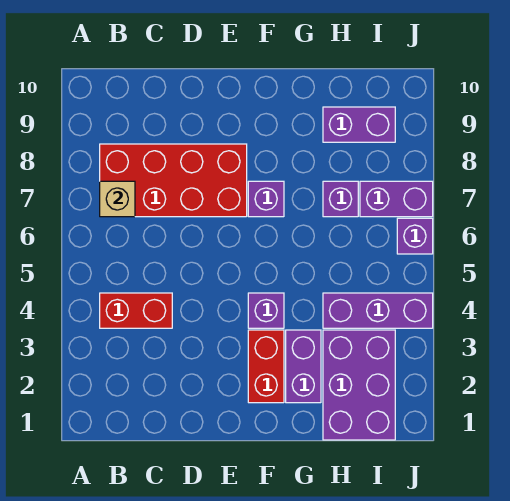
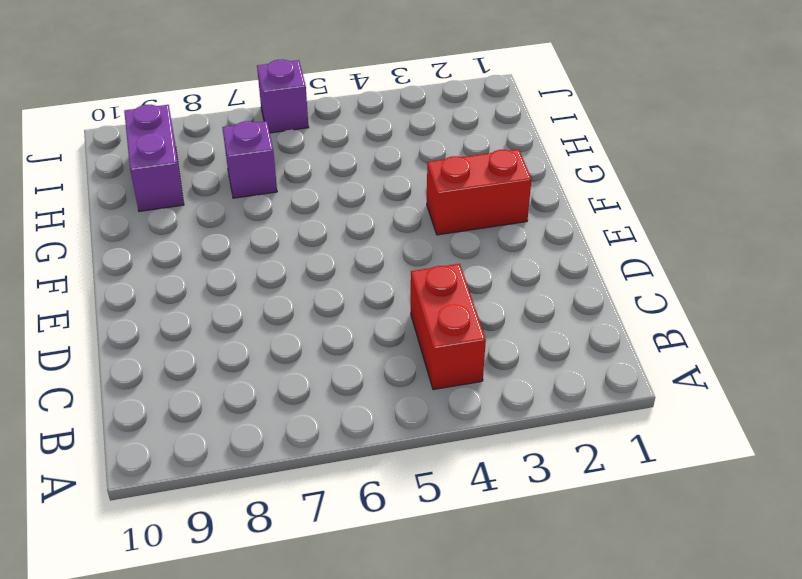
none -> red 2x4 brick [100,144,247,217]
none -> purple 1x1 brick [248,293,284,328]
none -> purple 1x1 brick [248,181,284,217]

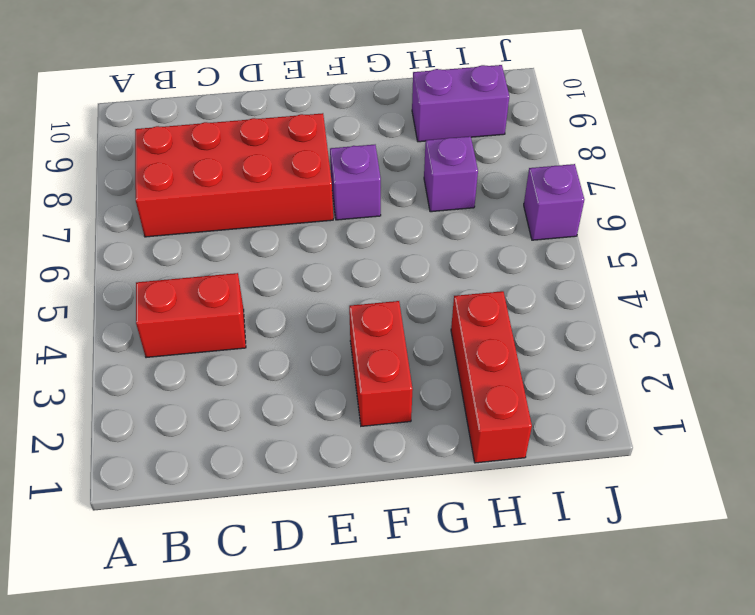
red 1x3 brick [451,291,532,463] -> purple 2x3 brick [323,330,395,440]
none -> purple 1x1 brick [248,293,284,328]
none -> purple 1x2 brick [286,330,321,403]
none -> purple 1x3 brick [323,293,433,328]

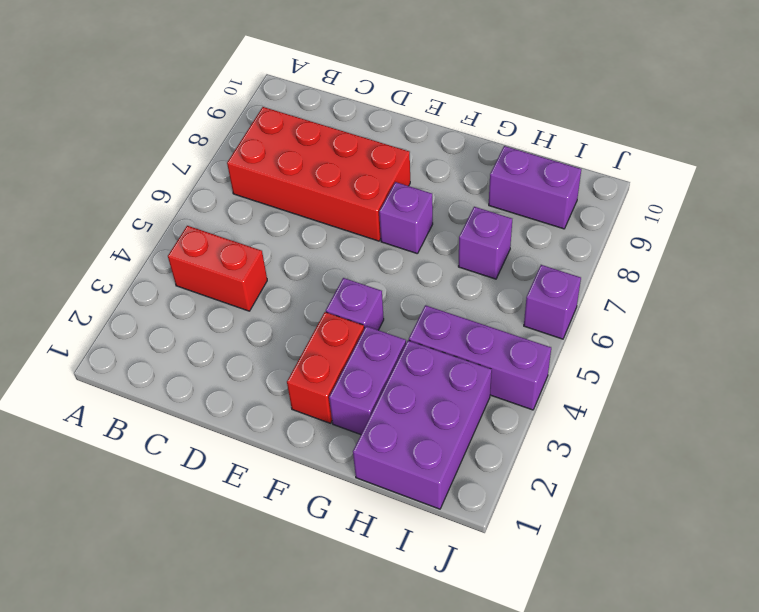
none -> purple 1x2 brick [360,181,433,217]
none -> tan 1x1 brick [100,181,135,217]

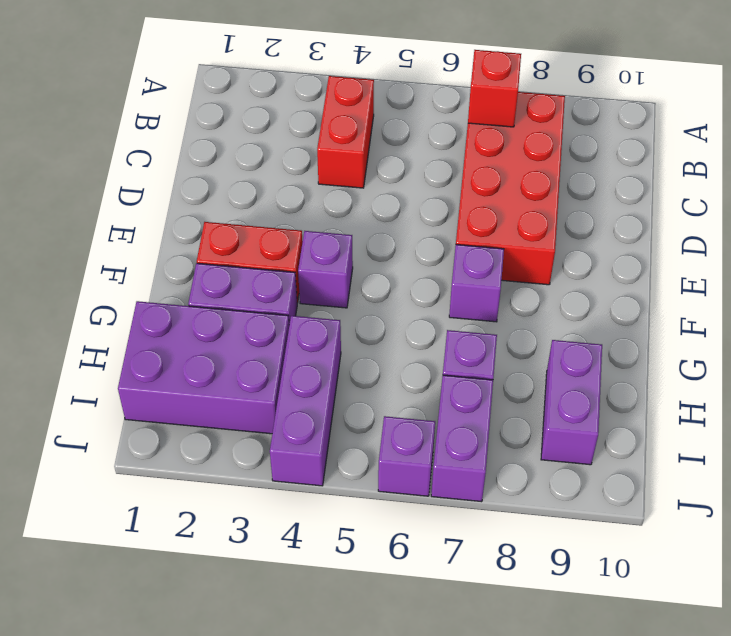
red 1x1 brick [468,50,521,127] -> tan 1x1 brick [100,181,135,217]

